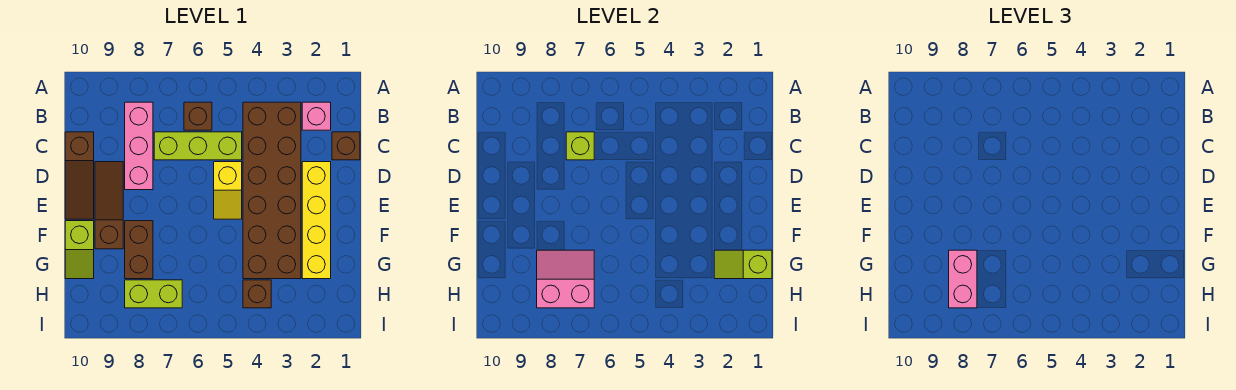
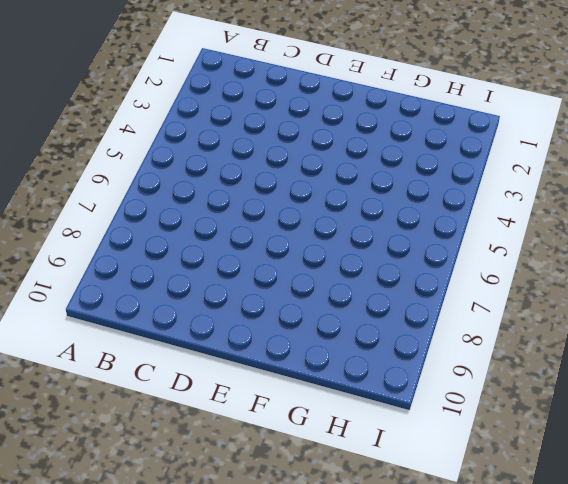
none -> pink 1x1 brick [302,102,331,130]
none -> brown 2x6 brick [243,102,301,279]
none -> brown 1x1 brick [184,102,212,130]

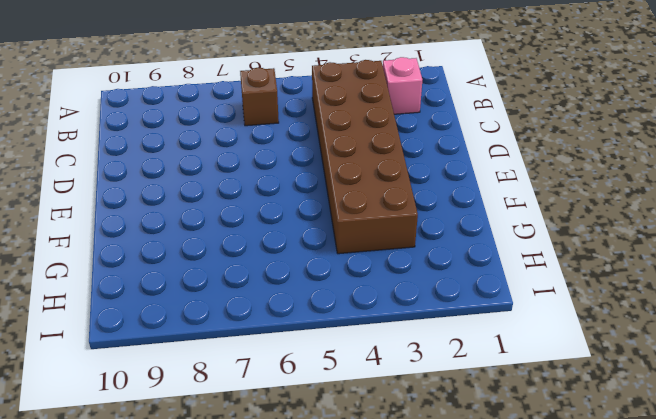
none -> pink 1x3 brick [125,102,153,190]
none -> brown 1x1 brick [332,132,360,160]
none -> lime 1x3 brick [154,132,242,160]

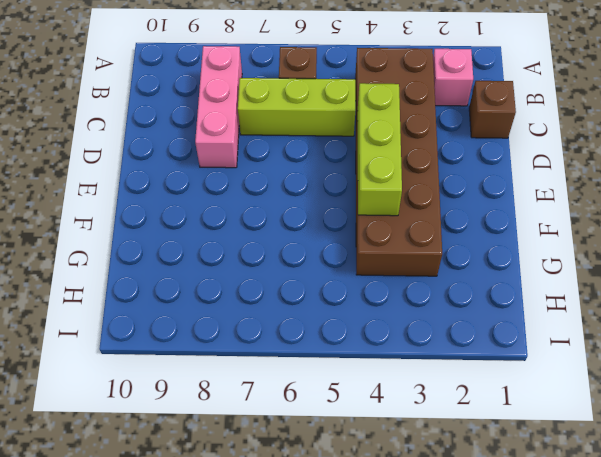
lime 1x3 brick [357,83,402,216] -> none
none -> brown 1x3 slope [65,132,94,219]
none -> yellow 1x4 brick [302,162,331,279]
none -> yellow 1x2 slope [214,162,242,219]

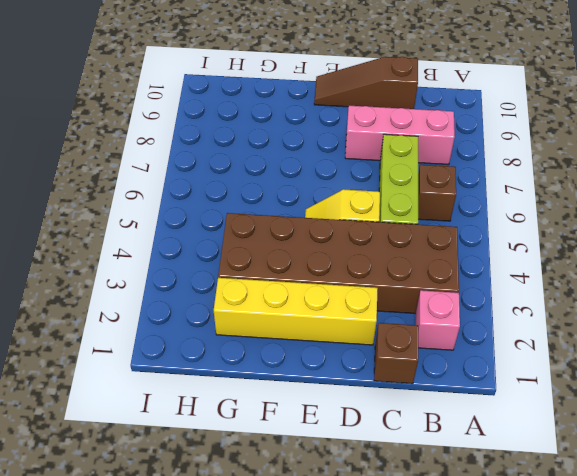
none -> brown 1x3 slope [95,162,123,249]
none -> brown 1x2 brick [125,221,153,279]
none -> lime 1x2 slope [65,221,94,279]

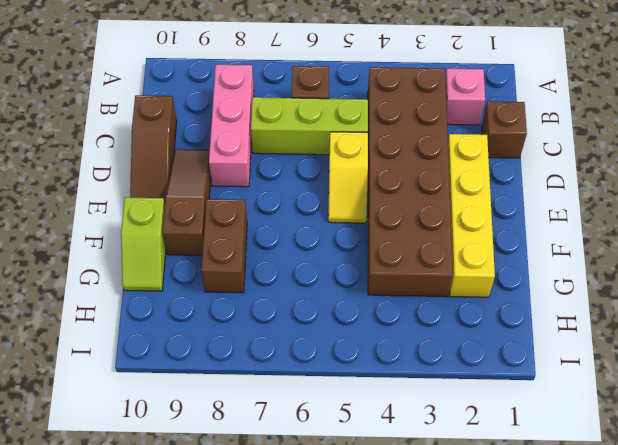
none -> brown 1x1 brick [243,280,271,308]
none -> lime 1x2 brick [125,280,182,308]
none -> lime 1x1 brick [566,132,594,160]

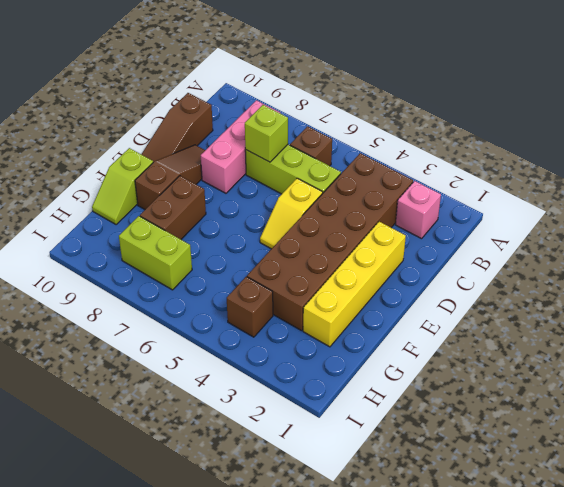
none -> brown 1x1 brick [332,132,360,160]
none -> lime 1x2 slope [714,250,772,279]
none -> pink 2x2 slope [537,250,594,308]

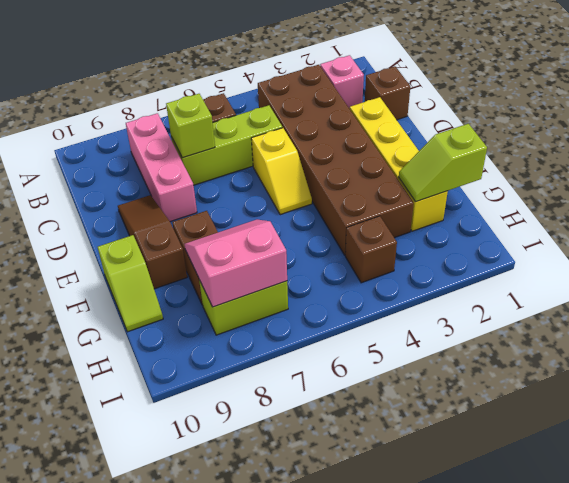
none -> brown 1x3 slope [65,132,94,219]
none -> pink 1x2 brick [949,250,977,308]

